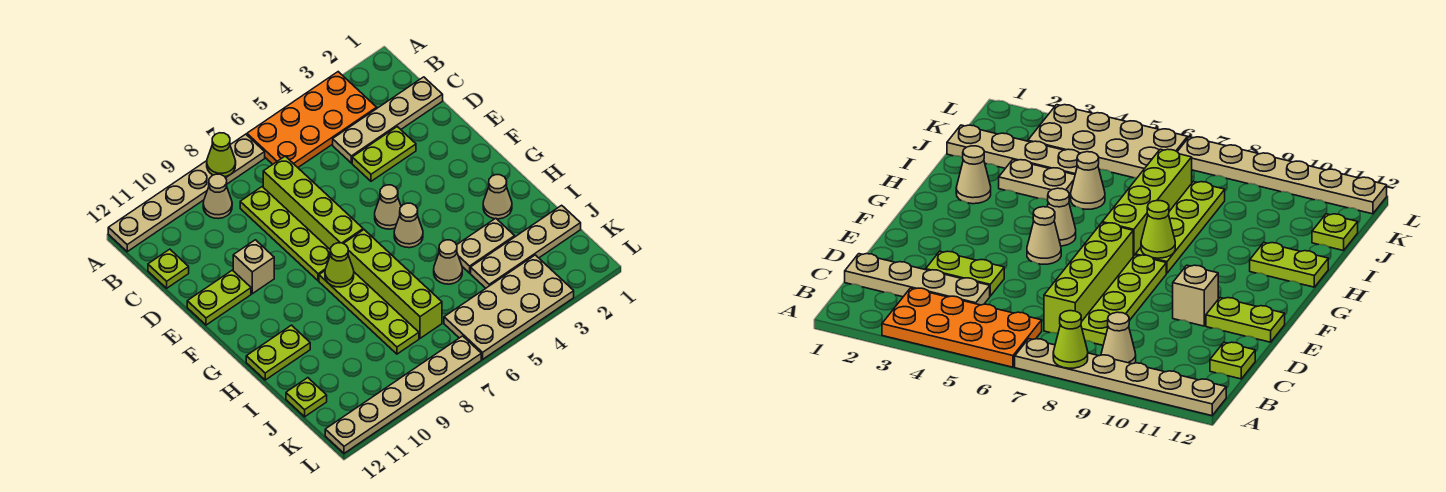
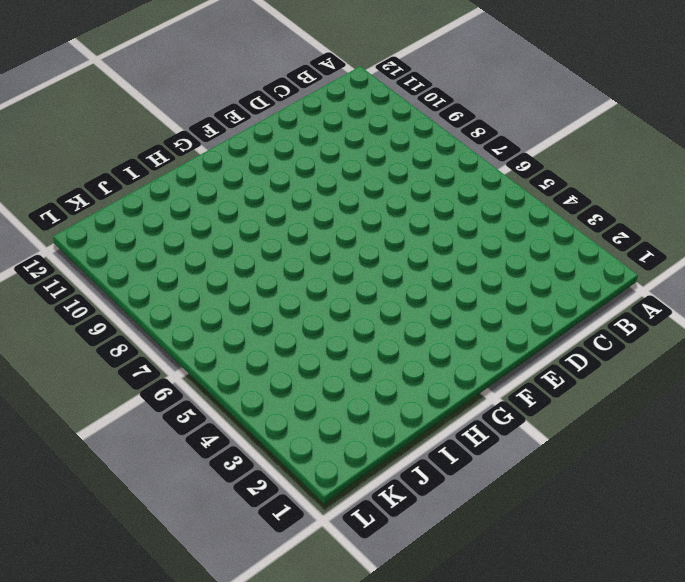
none -> orange 2x4 plate [247,72,377,167]
none -> tan 1x6 plate [108,134,265,252]
none -> tan 1x1 cone [203,174,232,219]

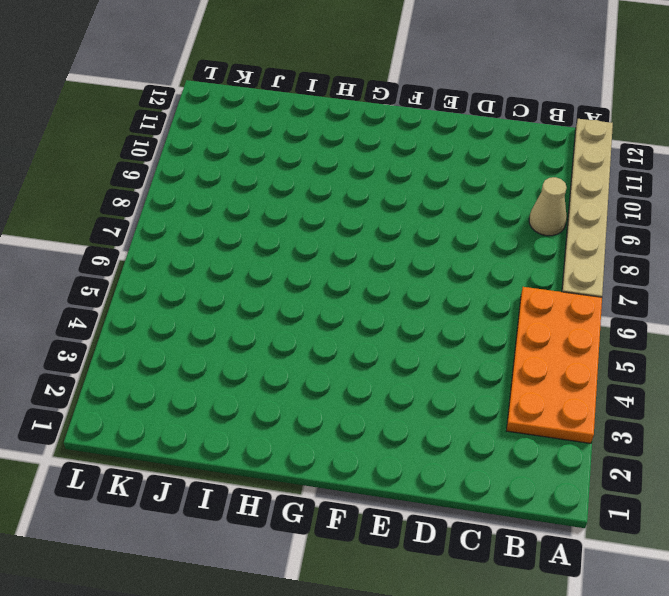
none -> tan 1x4 plate [333,77,443,163]
none -> lime 1x4 brick [263,156,363,250]
none -> lime 1x4 plate [240,187,331,281]

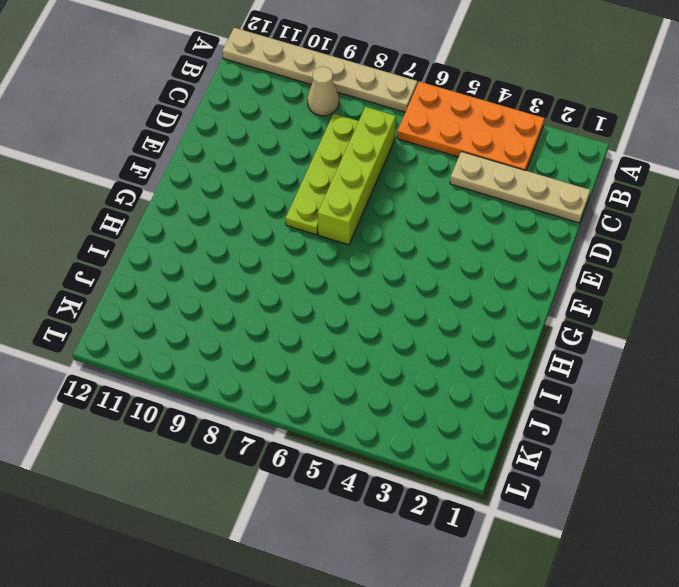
none -> lime 1x1 plate [148,249,189,288]
none -> lime 1x2 plate [352,127,416,181]
none -> tan 1x1 brick [233,240,274,294]

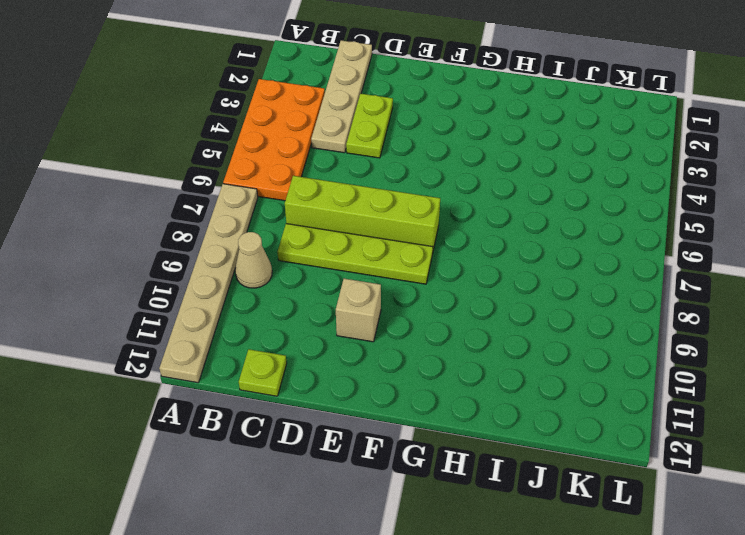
none -> lime 1x2 plate [187,270,251,325]
none -> tan 1x1 cone [375,185,401,229]
none -> tan 1x1 cone [394,203,423,248]

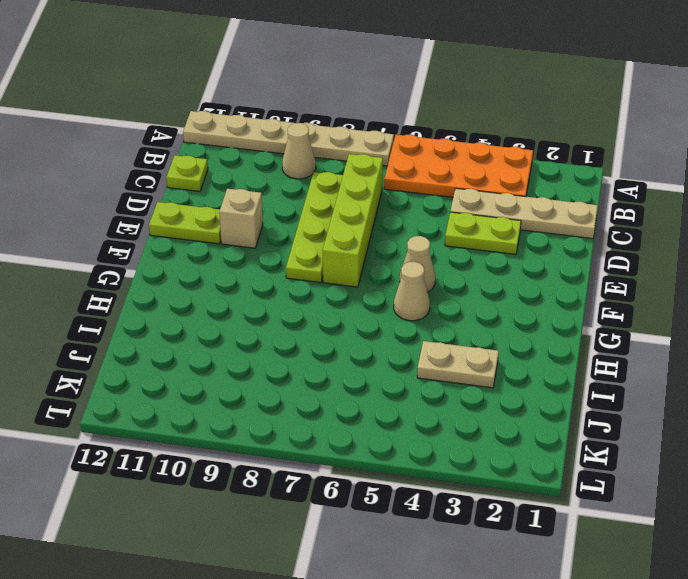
none -> lime 1x4 brick [343,230,442,338]
none -> lime 1x4 plate [319,271,419,354]
none -> tan 1x1 cone [483,175,512,219]

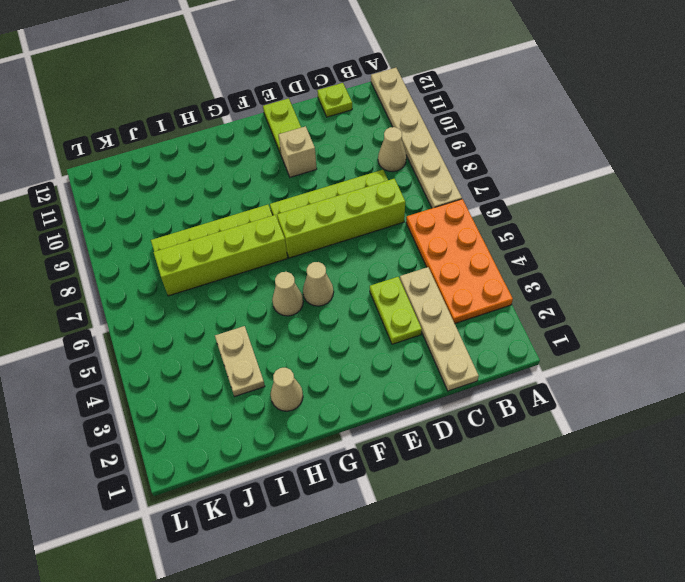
none -> lime 1x2 plate [246,325,310,380]
none -> tan 1x1 cone [434,240,462,284]
none -> tan 1x4 plate [471,205,581,288]

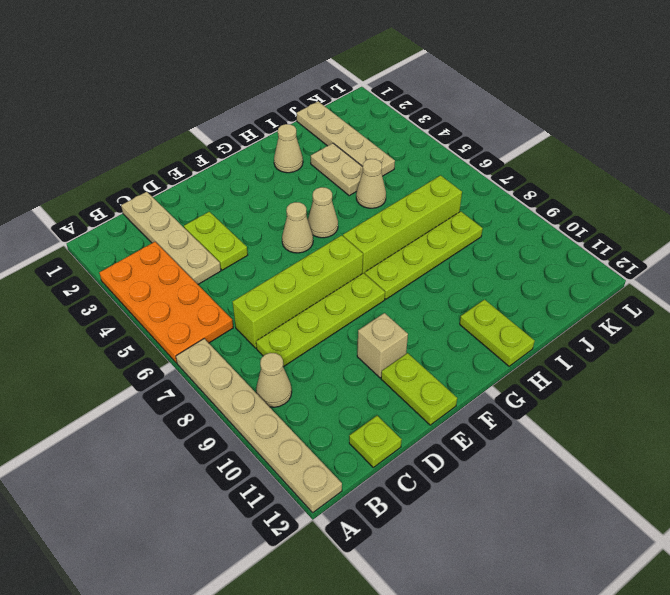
none -> lime 1x1 plate [286,378,327,417]
none -> tan 2x4 plate [444,255,574,359]
none -> tan 1x6 plate [325,336,481,453]

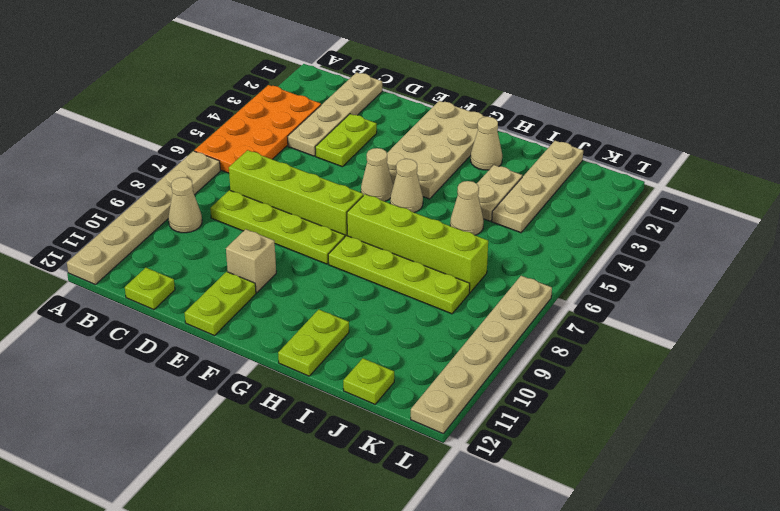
tan 2x4 plate [387,101,485,199] -> tan 2x4 plate moved to [444,255,574,359]
none -> lime 1x1 cone [207,133,236,177]
none -> lime 1x1 cone [325,243,354,287]

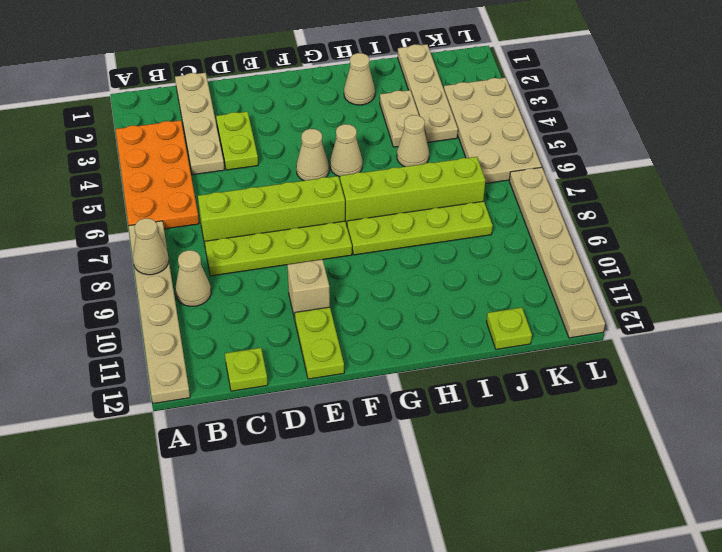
tan 1x1 cone [133,218,169,275] -> lime 1x1 cone [207,133,236,177]
none -> lime 1x2 plate [246,325,310,380]
none -> lime 1x1 cone [325,243,354,287]

